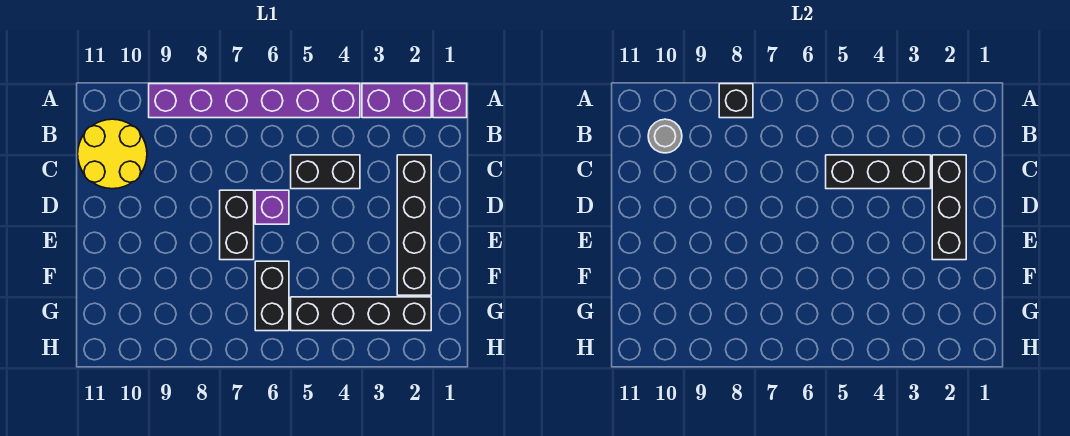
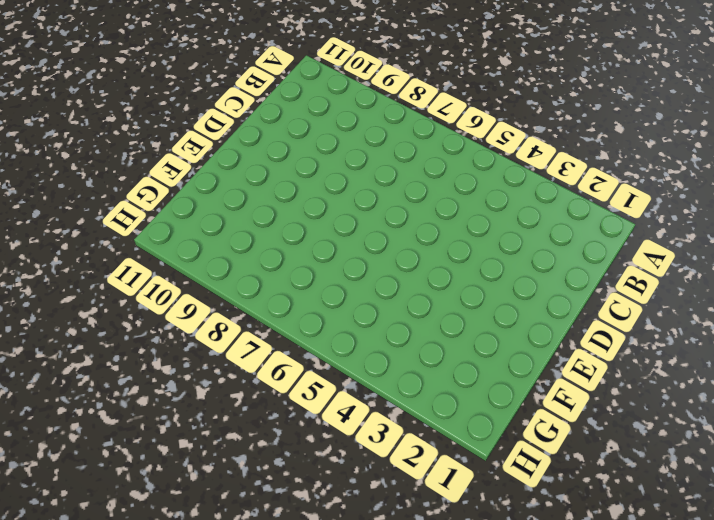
none -> purple 1x1 brick [433,84,467,118]
none -> purple 1x2 brick [362,84,431,118]
none -> purple 1x6 brick [149,84,360,118]

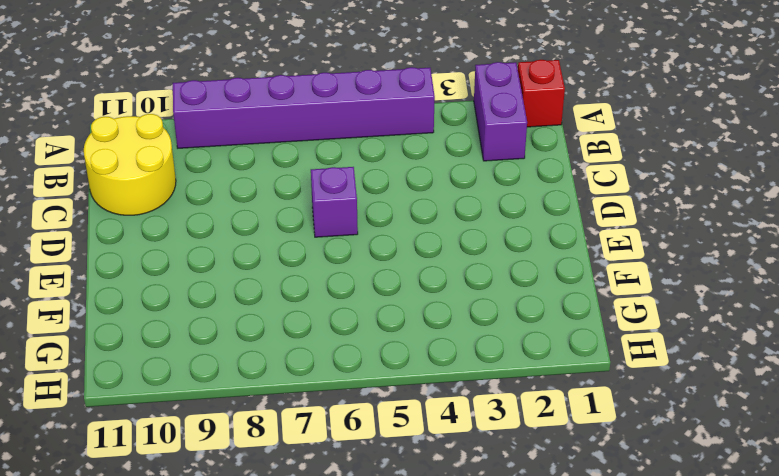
red 1x1 brick [518,60,565,127] -> purple 1x1 brick [433,84,467,118]
purple 1x2 brick [474,62,527,161] -> purple 1x2 brick turned to [362,84,431,118]
none -> black 1x4 brick [397,155,431,295]
none -> black 1x2 brick [291,155,360,189]
none -> black 1x2 brick [220,190,254,260]

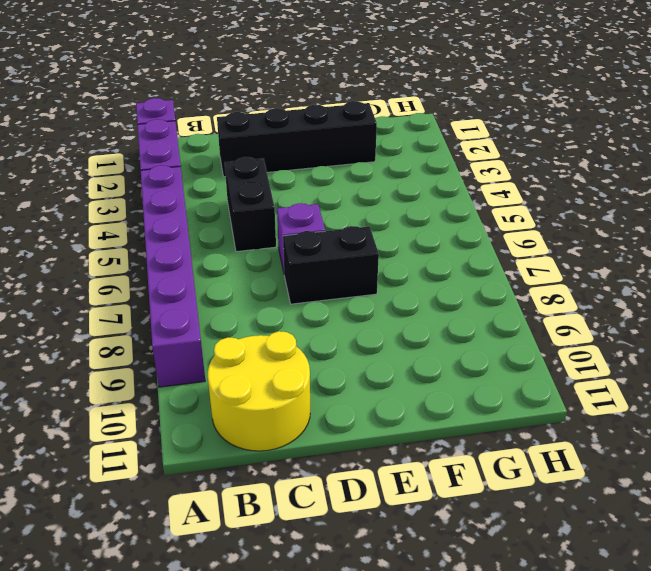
none -> black 1x2 brick [255,261,289,331]
none -> black 1x4 brick [291,297,431,331]
none -> black 1x1 brick [719,84,753,118]

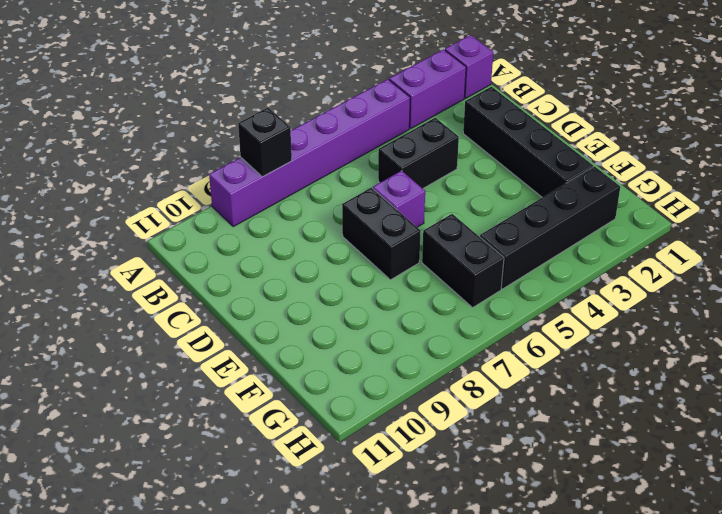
none -> yellow 2x2 round brick [78,119,147,189]
none -> grey 1x1 round brick [648,119,682,153]
none -> black 1x3 brick [932,155,966,260]

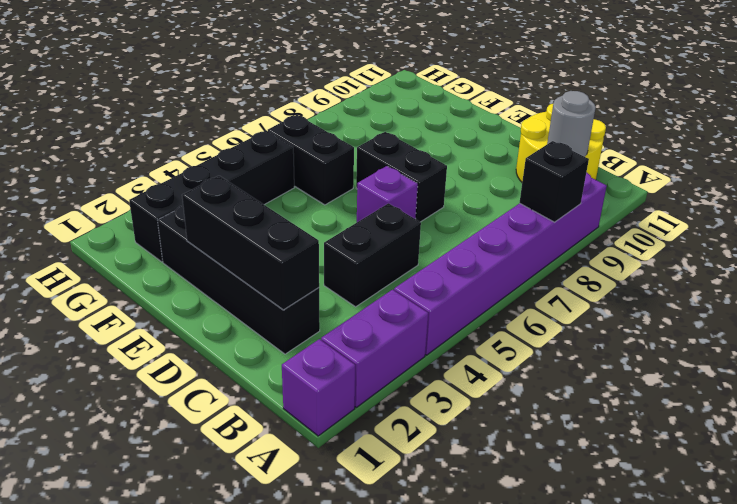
none -> black 1x3 brick [826,155,931,189]

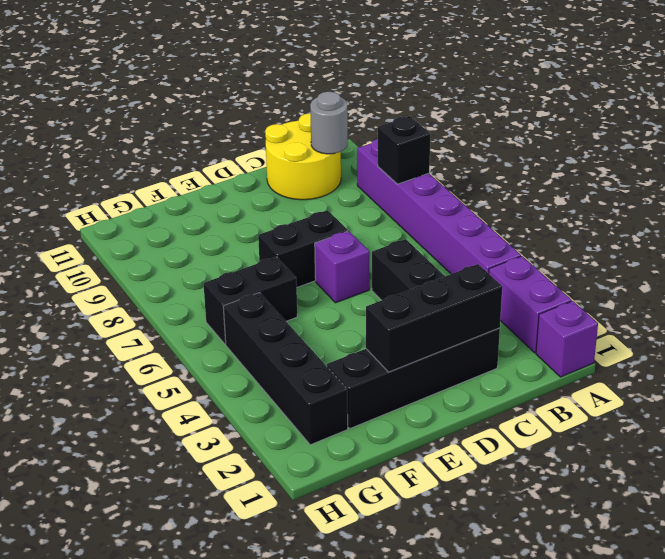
none -> black 1x3 brick [826,155,931,189]

